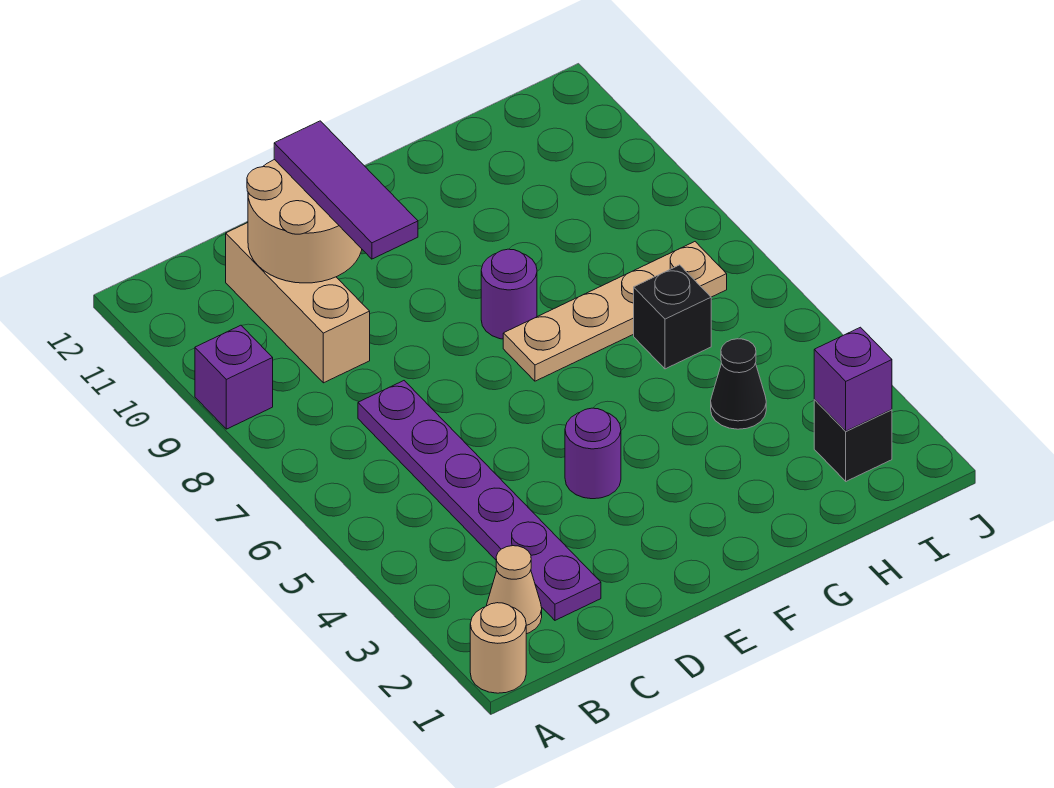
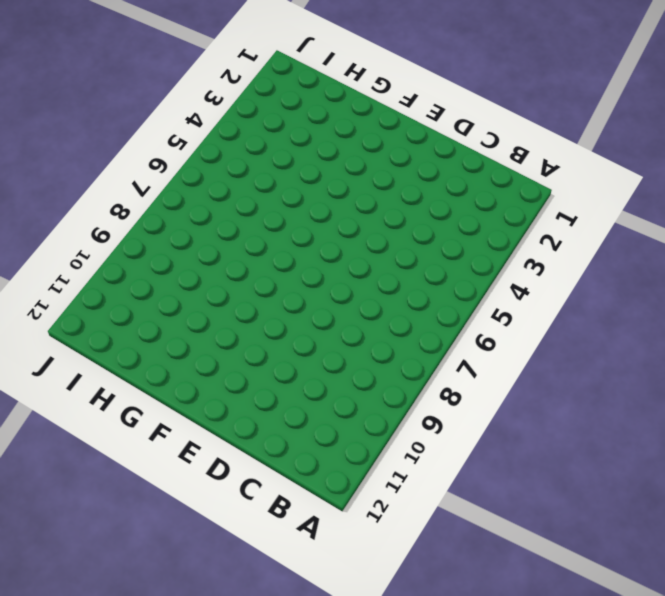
none -> tan 1x1 round brick [470,603,526,693]
none -> purple 1x1 brick [195,325,273,429]
none -> tan 1x1 cone [486,546,542,634]

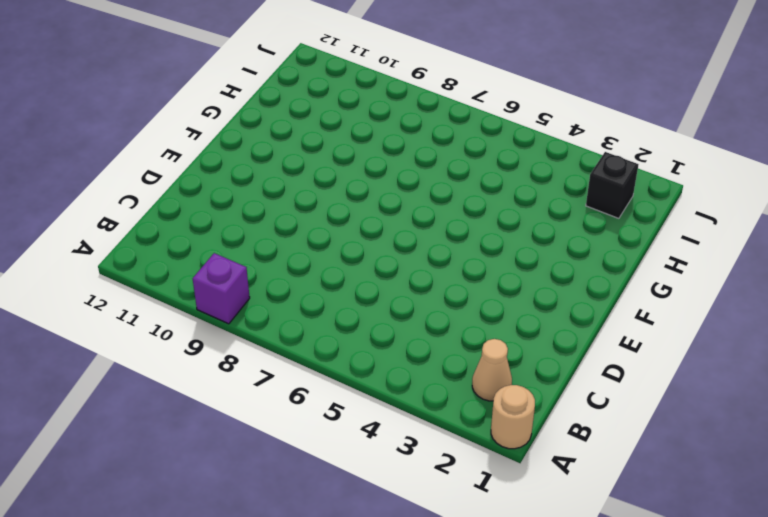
none -> purple 1x6 plate [358,381,601,620]
none -> tan 1x3 brick [226,223,370,383]
none -> purple 1x1 round brick [565,408,621,499]

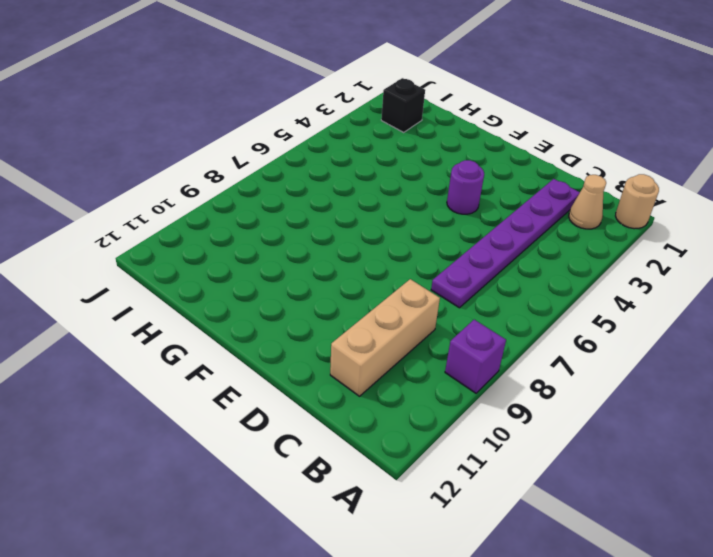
none -> tan 1x4 plate [503,242,727,381]
none -> purple 1x1 round brick [481,249,537,339]
none -> black 1x1 cone [711,339,766,429]

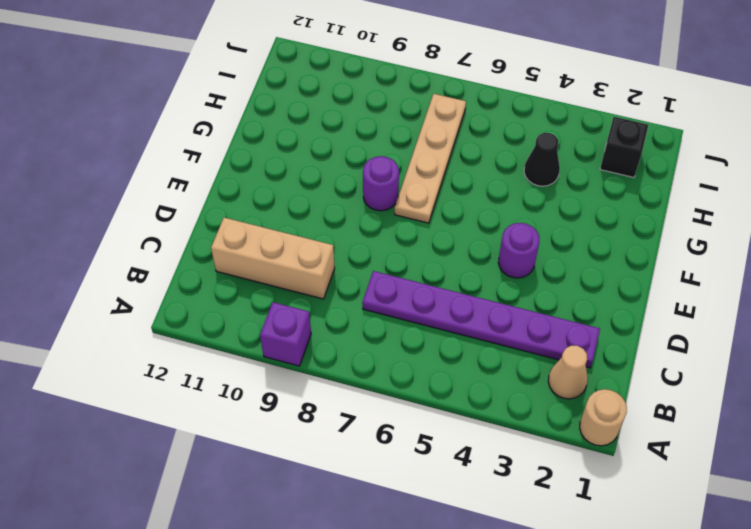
none -> black 1x1 brick [634,265,711,369]
none -> tan 2x2 round brick [247,160,362,283]
none -> purple 1x1 brick [814,327,892,431]

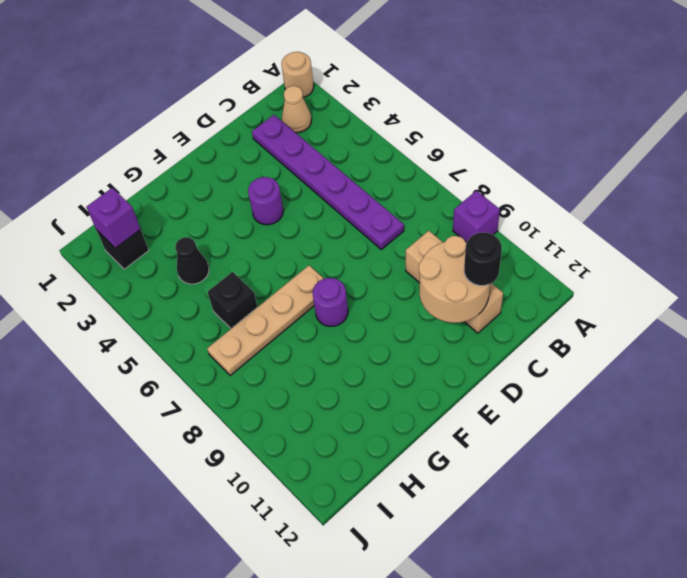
black 1x1 round brick [464,233,502,286] -> none
none -> purple 1x3 tile [274,121,418,259]

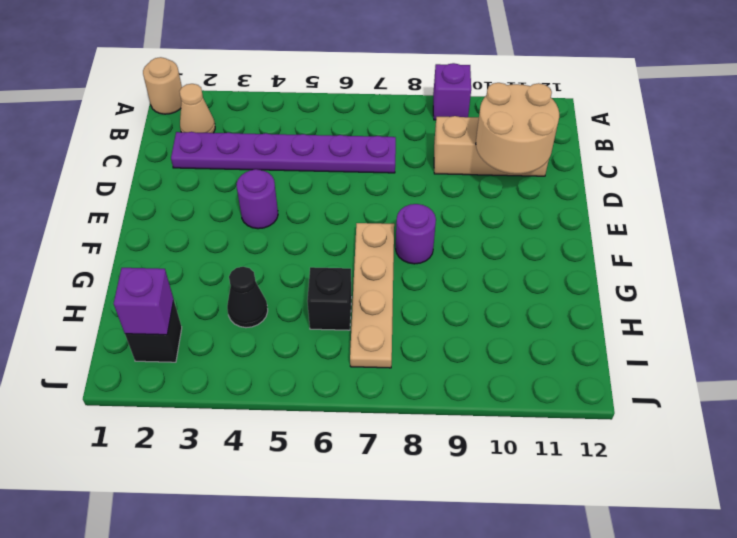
none -> purple 1x3 tile [274,121,418,259]

